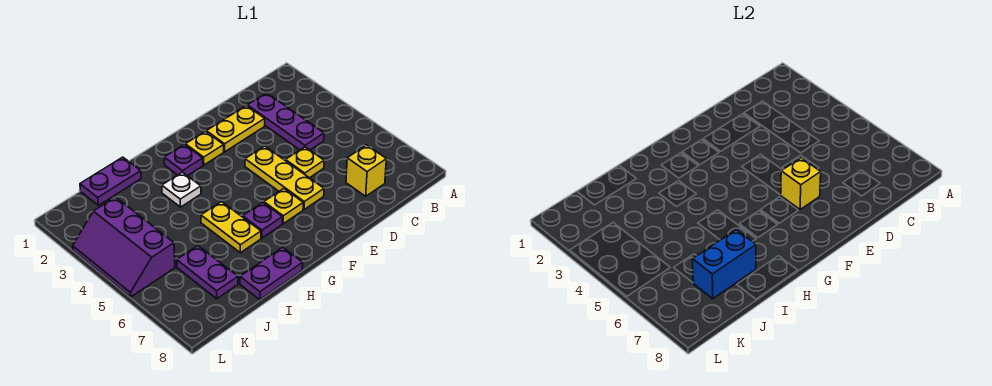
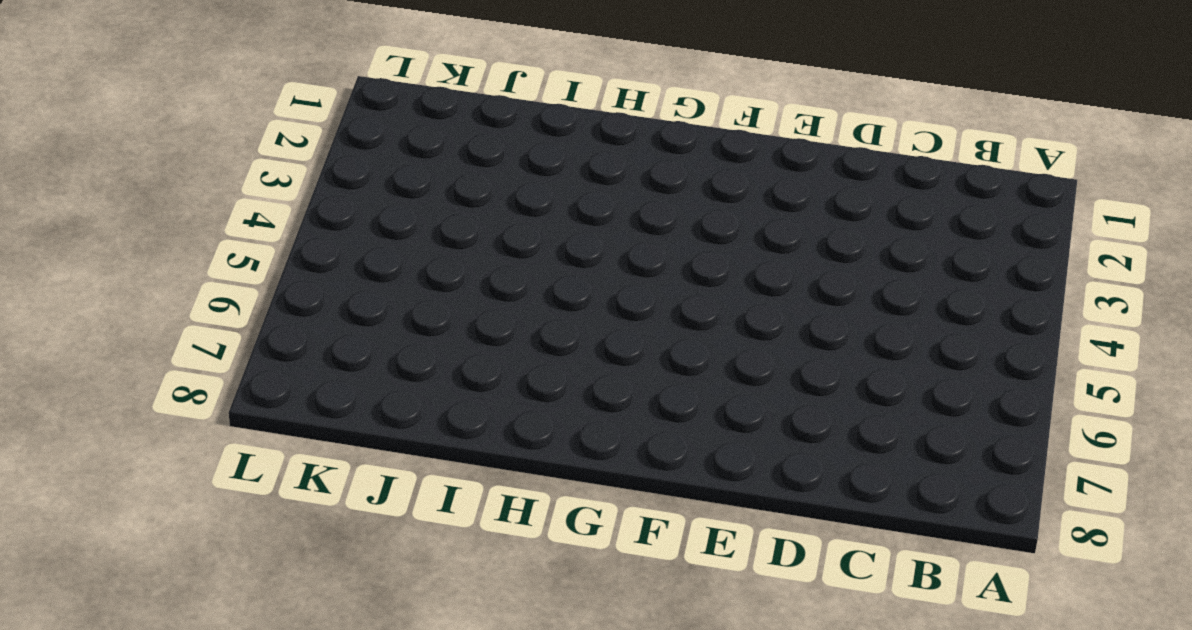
none -> purple 1x3 plate [247,93,324,150]
none -> yellow 1x1 brick [346,145,386,196]
none -> yellow 1x2 plate [206,106,265,152]

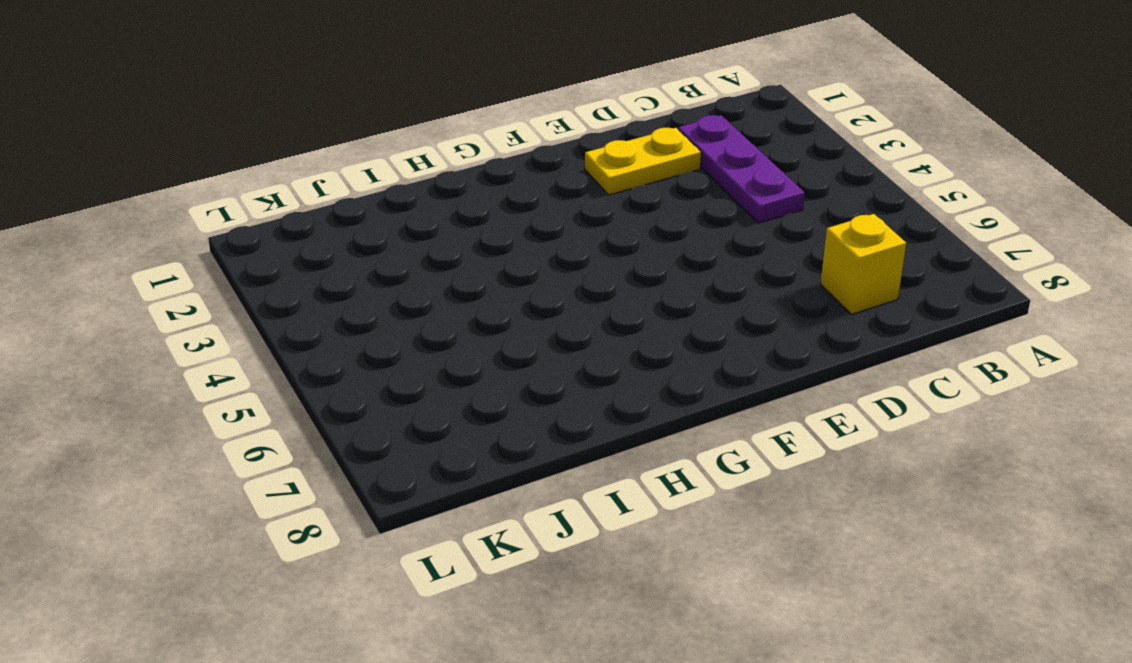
none -> yellow 1x1 plate [286,147,324,178]
none -> yellow 1x3 plate [245,146,324,210]
none -> yellow 1x1 plate [185,131,224,165]

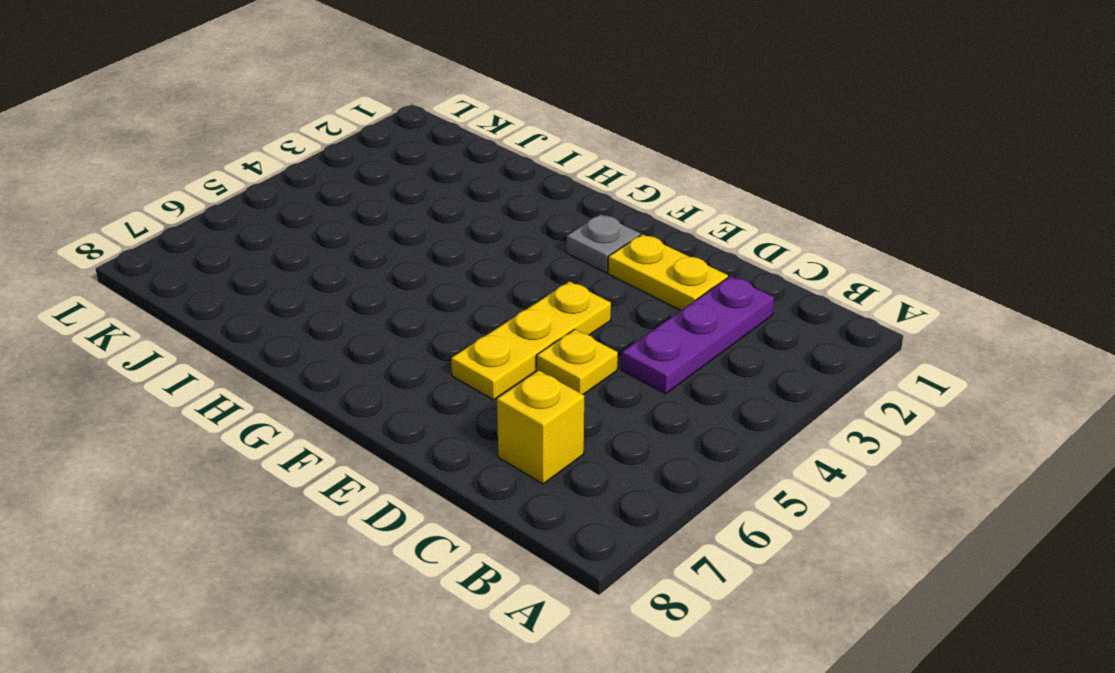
grey 1x1 plate [566,214,640,273] -> yellow 1x1 plate [185,131,224,165]
none -> yellow 1x1 plate [264,189,303,224]
none -> purple 1x1 plate [164,145,203,176]
none -> purple 1x1 plate [243,203,282,238]

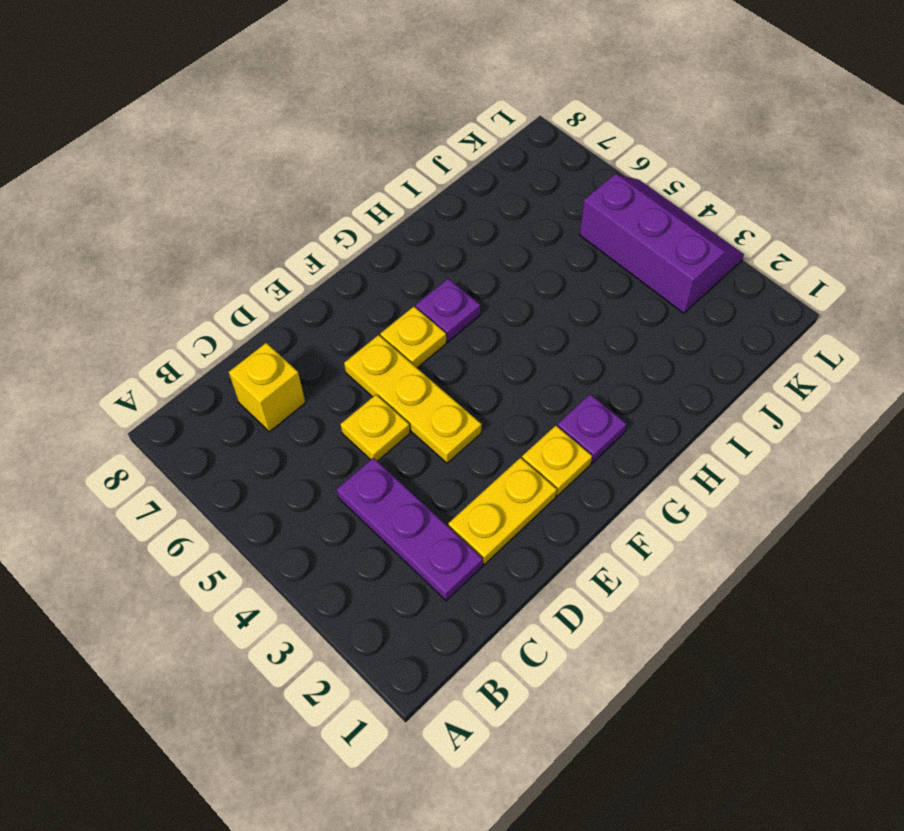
none -> white 1x1 plate [162,172,201,207]
none -> yellow 1x2 plate [201,202,261,253]
none -> purple 1x2 plate [240,247,303,300]

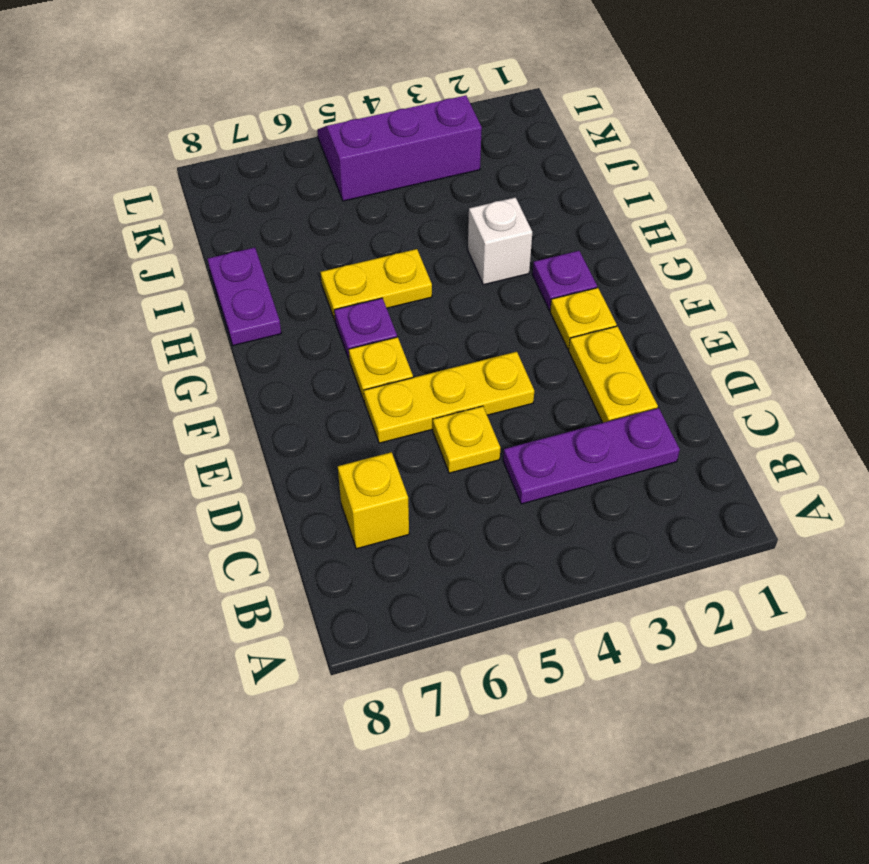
white 1x1 brick [468,197,532,285] -> white 1x1 plate [162,172,201,207]
none -> purple 1x2 plate [80,157,141,205]
none -> purple 1x2 plate [177,246,238,299]
none -> yellow 1x1 brick [781,158,821,210]

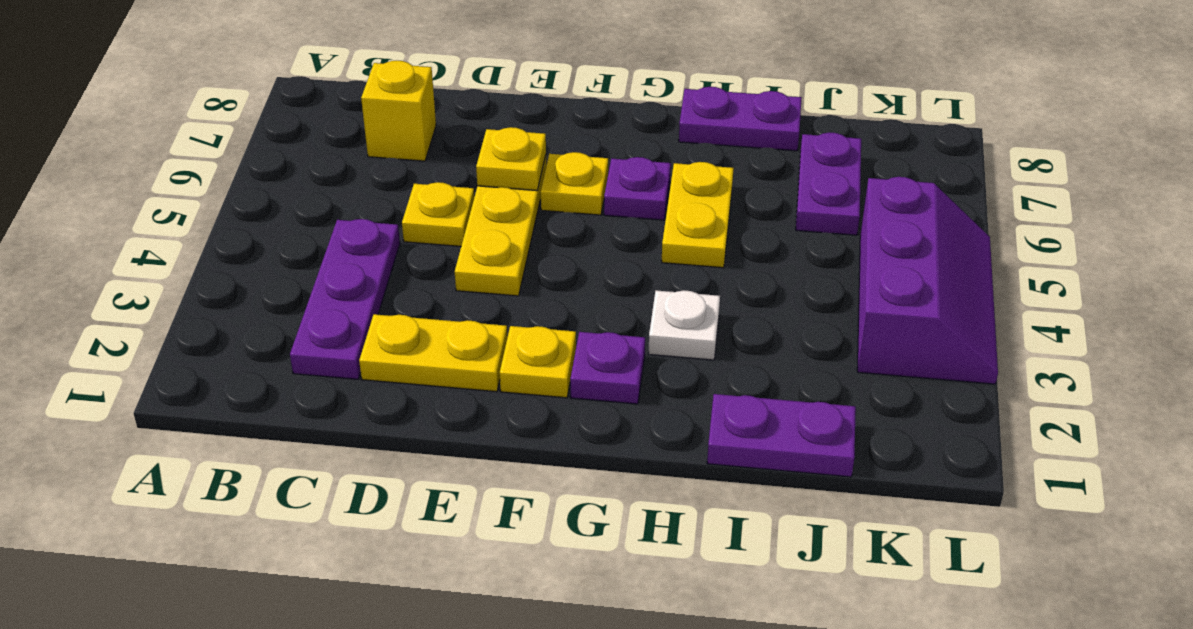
yellow 1x1 plate [476,127,546,191] -> yellow 1x1 brick [781,158,821,210]
none -> blue 1x2 brick [693,230,756,299]

